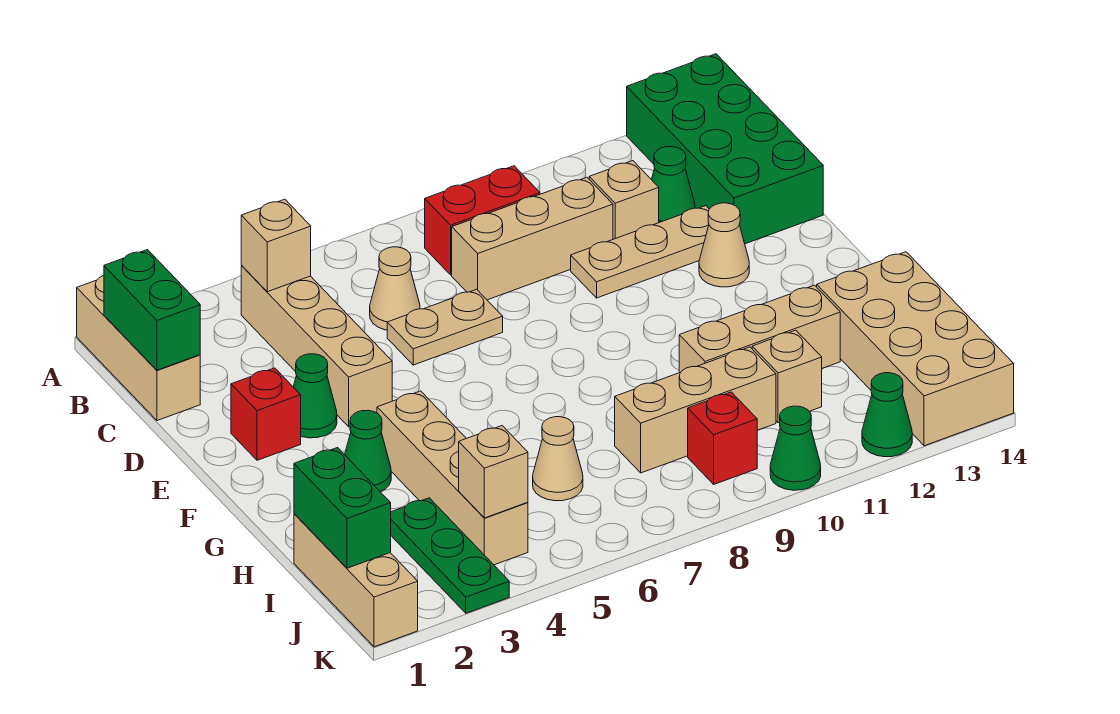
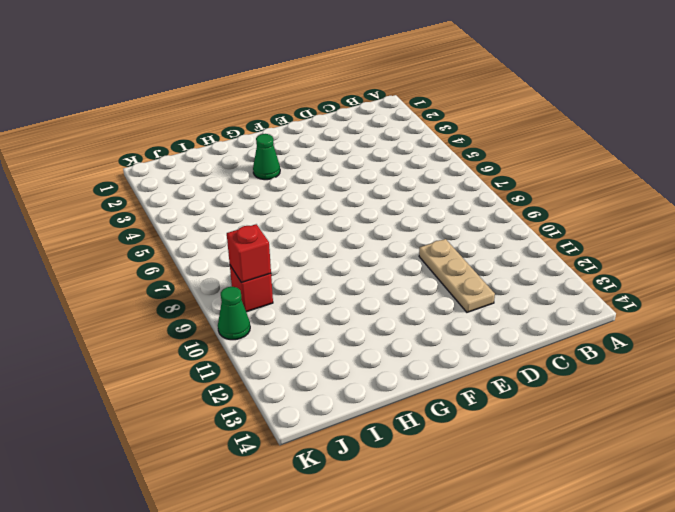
red 1x1 brick [227,224,271,283] -> red 1x1 brick moved to [231,368,301,460]
none -> tan 1x3 brick [77,276,200,421]
none -> green 2x4 brick [627,54,823,244]
none -> tan 1x4 brick [241,266,392,427]

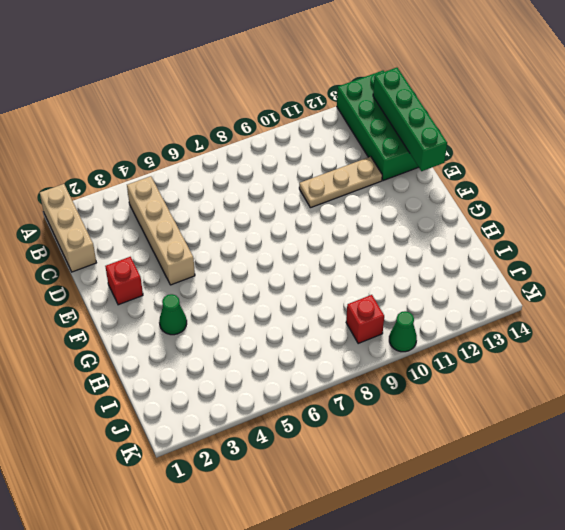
green 1x4 brick [373,68,447,171] -> none
none -> red 1x2 brick [425,166,540,275]
none -> tan 1x1 cone [370,247,420,330]
none -> tan 1x3 brick [452,177,613,300]

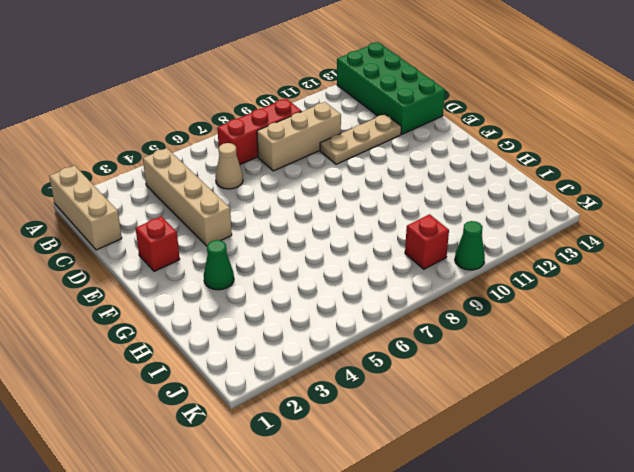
red 1x3 brick [217,99,302,164] -> red 1x2 brick [425,166,540,275]
none -> tan 1x1 brick [589,161,659,239]
none -> green 1x1 cone [652,147,695,223]
none -> tan 1x2 plate [387,289,503,365]

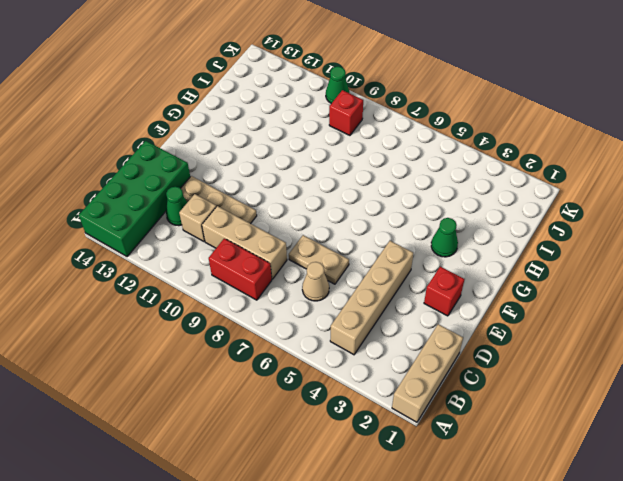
none -> green 1x1 cone [293,354,337,438]
none -> tan 1x1 cone [699,203,749,287]
none -> tan 1x4 brick [377,391,528,565]

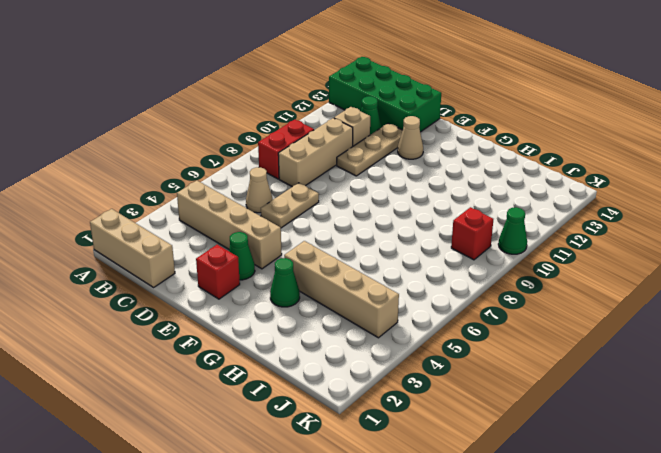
none -> tan 1x3 brick [679,285,840,373]
none -> tan 2x4 brick [817,252,1014,446]
none -> tan 1x3 brick [294,514,418,647]

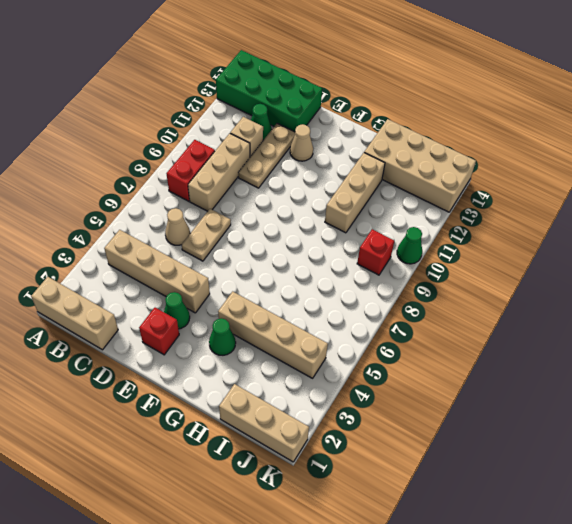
none -> green 1x3 plate [391,498,509,613]
none -> tan 1x1 cone [533,417,583,501]
none -> tan 1x3 brick [615,347,776,473]

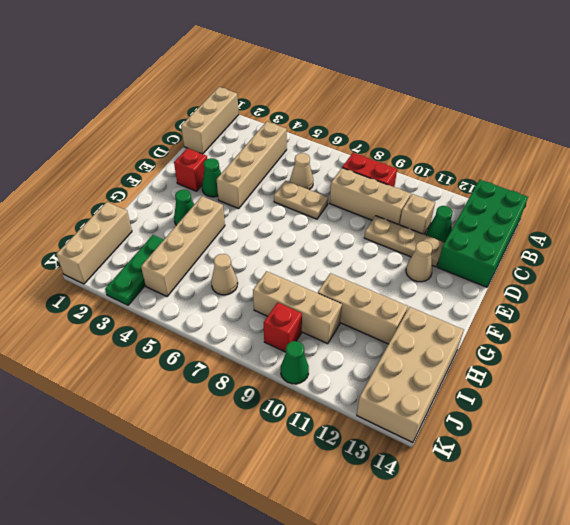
none -> tan 1x1 brick [752,330,822,423]
none -> green 1x1 cone [862,373,912,457]
none -> green 1x2 brick [104,250,200,370]

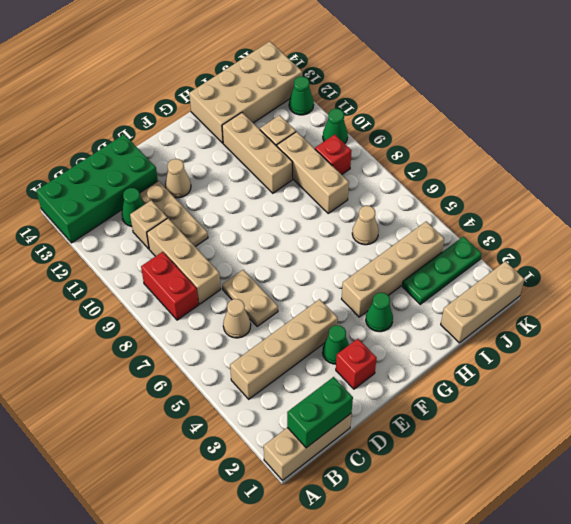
none -> tan 1x1 brick [241,199,311,292]
none -> green 1x2 brick [294,448,391,568]
none -> tan 1x1 brick [459,426,528,518]

